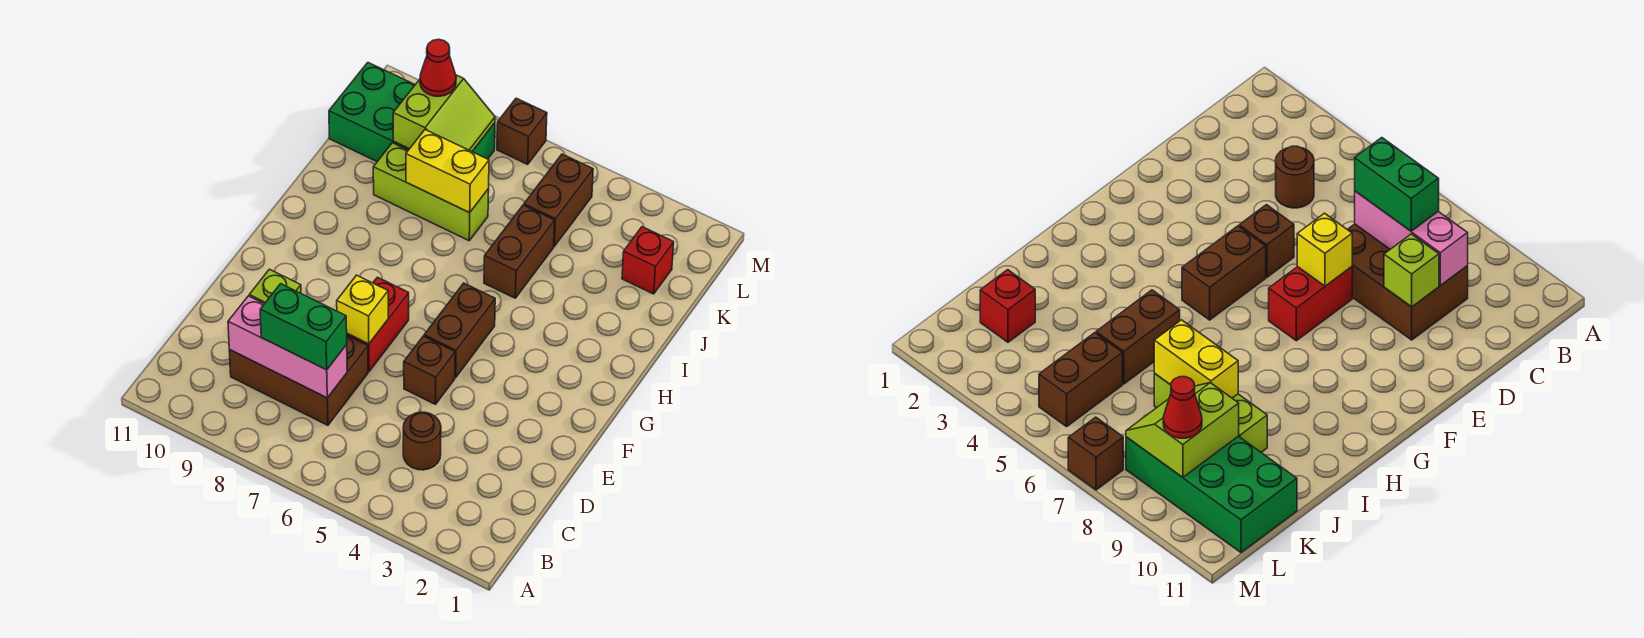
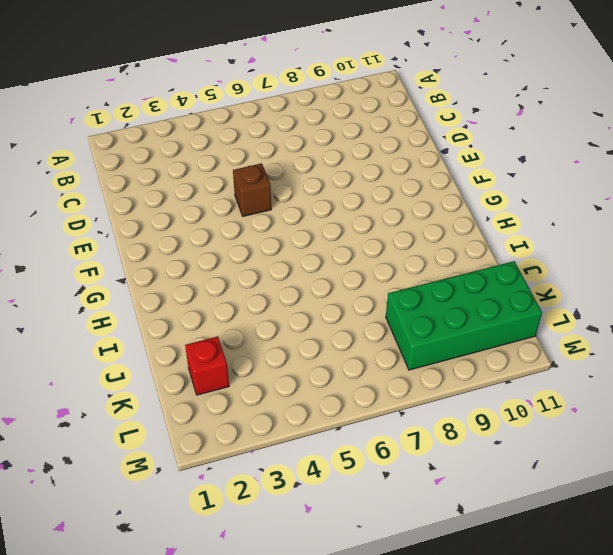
none -> brown 1x1 round brick [403,412,441,470]
none -> brown 2x3 brick [229,336,368,425]
none -> red 1x2 brick [347,277,409,372]

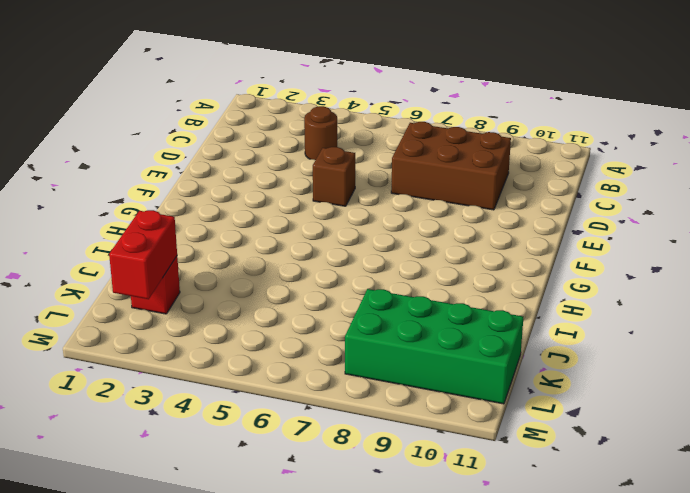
red 1x2 brick [109,210,177,299] -> red 1x2 brick moved to [347,277,409,372]
none -> brown 1x2 brick [424,283,495,378]
none -> brown 1x2 brick [484,205,554,298]
none -> lime 1x3 brick [373,143,489,241]

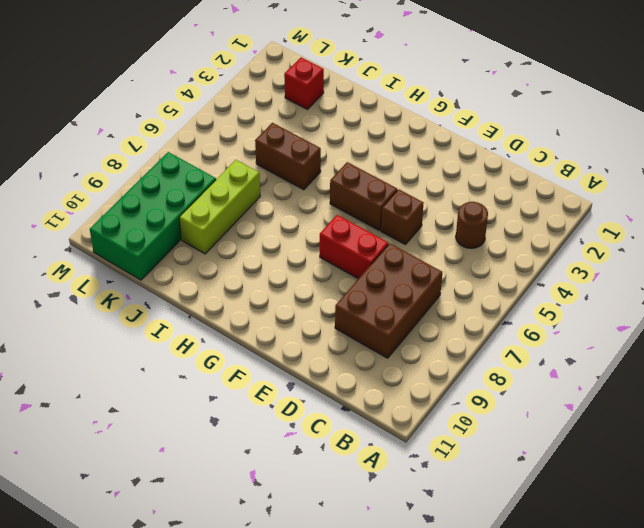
none -> brown 1x2 brick [524,154,593,246]
none -> brown 1x1 brick [497,98,547,164]
none -> pink 1x3 brick [228,296,347,398]

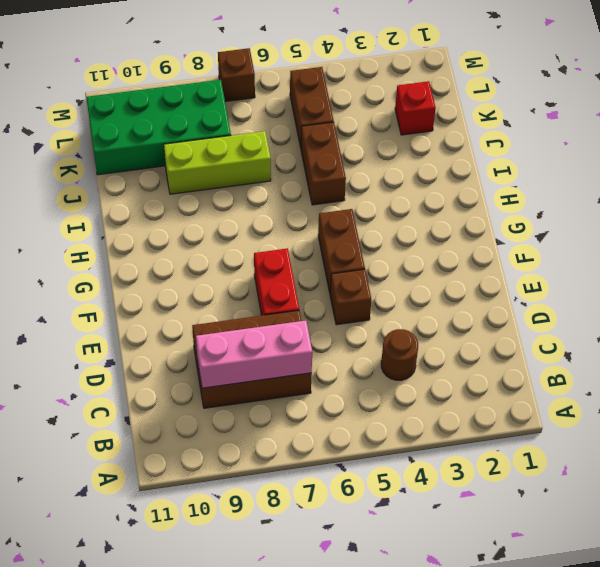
none -> lime 1x1 brick [249,269,301,304]
none -> yellow 1x1 brick [337,275,388,344]
none -> yellow 1x2 brick [406,130,489,213]

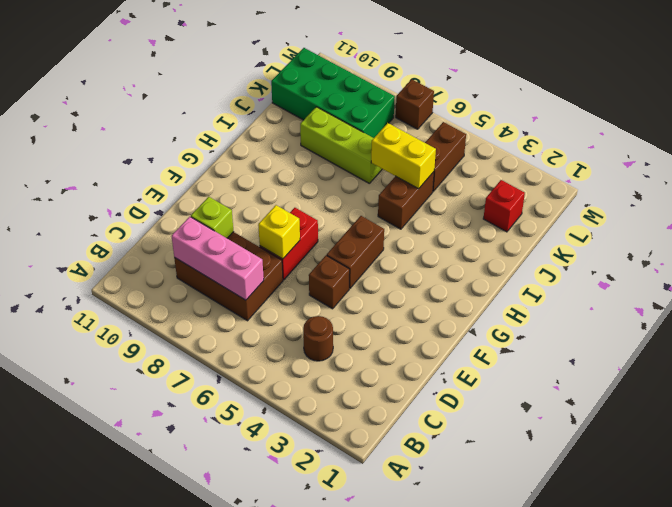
yellow 1x2 brick [371,123,436,189] -> yellow 1x2 brick moved to [406,130,489,213]
none -> lime 2x2 slope [393,75,495,151]
none -> green 1x2 brick [260,284,347,370]
none -> red 1x1 cone [420,39,456,96]

